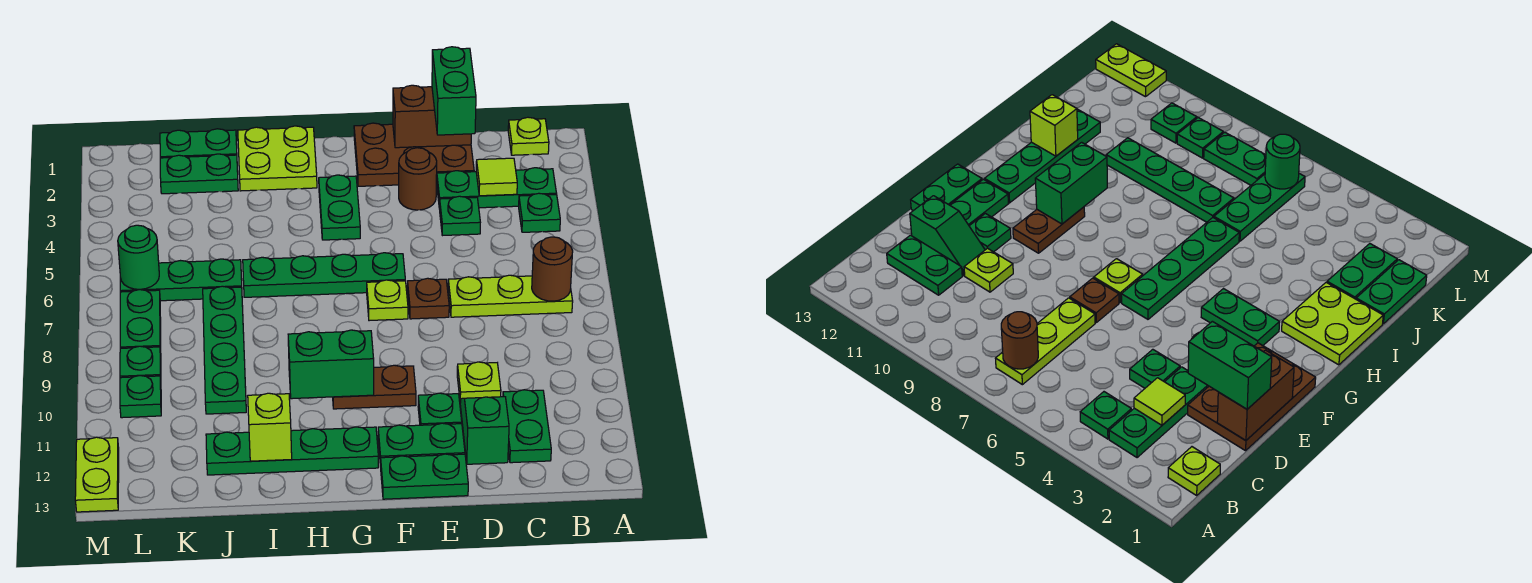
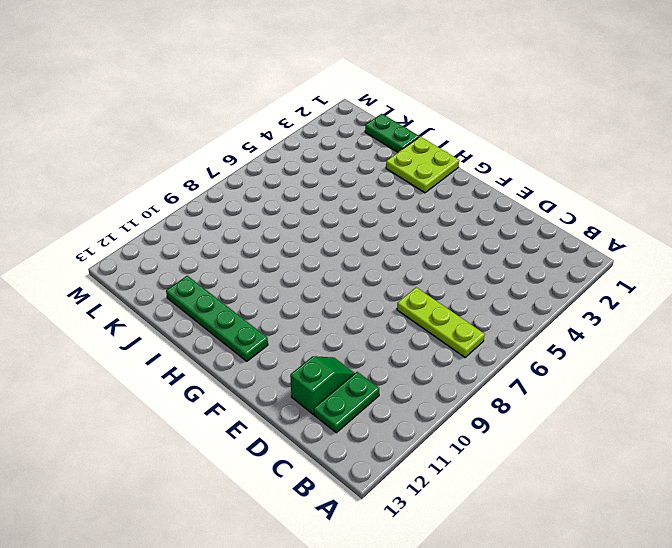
none -> lime 1x1 plate [508,117,549,155]
none -> green 1x3 plate [436,168,556,209]
none -> green 1x1 plate [519,193,560,232]
none -> brown 2x3 plate [354,123,474,186]

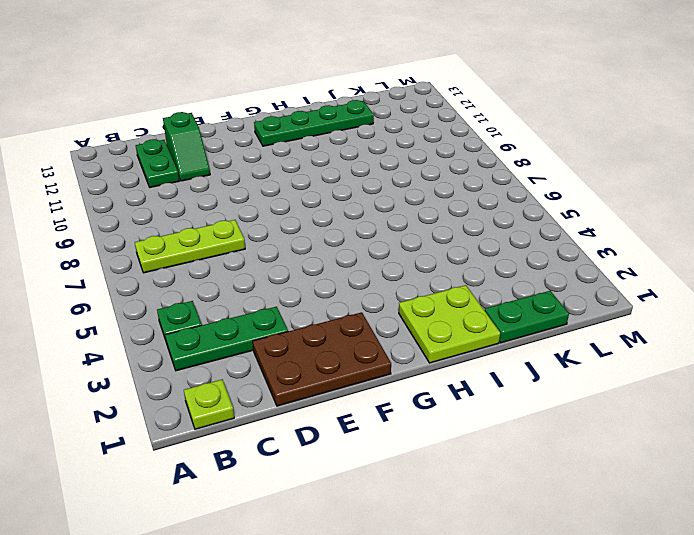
none -> green 1x1 plate [440,196,480,236]
none -> lime 1x1 plate [457,362,501,403]
none -> brown 1x1 round brick [399,148,437,210]
none -> brown 1x1 plate [407,278,449,319]

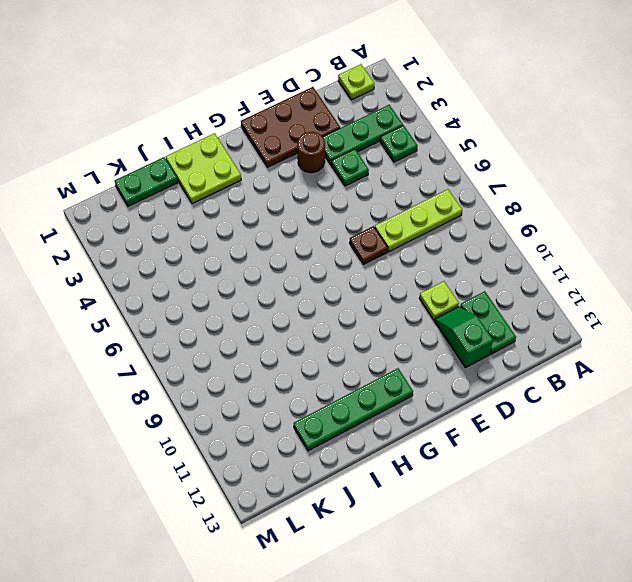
none -> green 1x1 plate [418,393,462,425]
none -> green 1x2 plate [378,423,465,467]
none -> green 1x2 plate [381,454,468,499]
none -> green 1x4 plate [243,253,405,297]

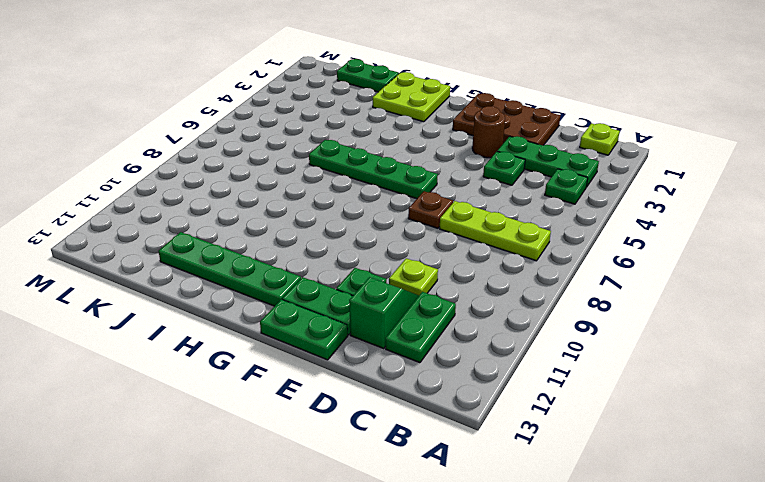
none -> lime 1x1 plate [367,280,408,321]
none -> brown 1x2 plate [333,365,416,409]
none -> green 1x2 plate [319,175,360,240]
none -> green 1x2 plate [160,154,238,194]

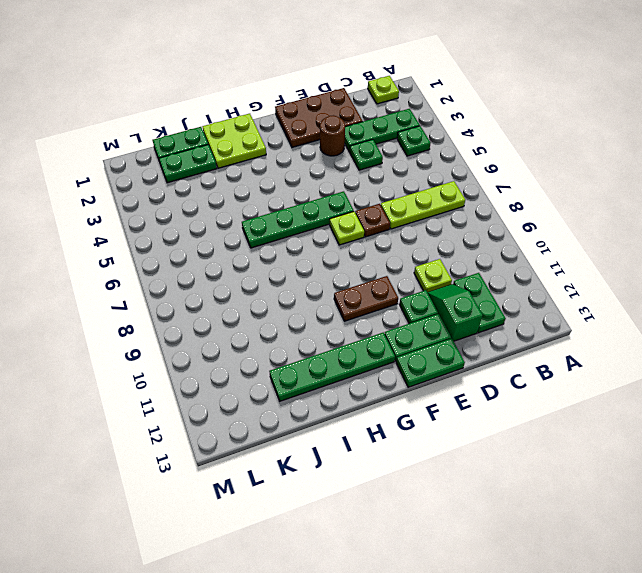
none -> green 1x2 plate [319,175,360,240]
none -> green 1x3 plate [120,259,242,301]
none -> green 1x4 plate [203,286,246,414]
none -> green 1x2 plate [120,290,161,351]

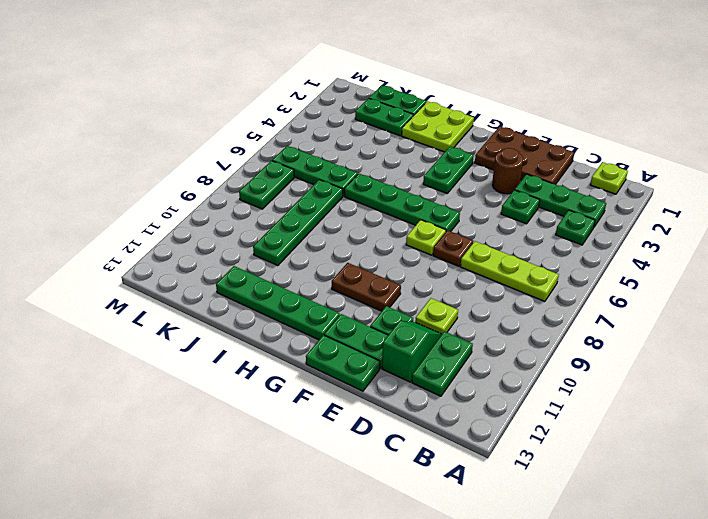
none -> green 1x1 plate [120,346,161,378]
none -> green 1x1 plate [120,376,161,418]
none -> lime 1x2 plate [75,437,119,512]
none -> brown 1x1 round brick [532,237,573,301]

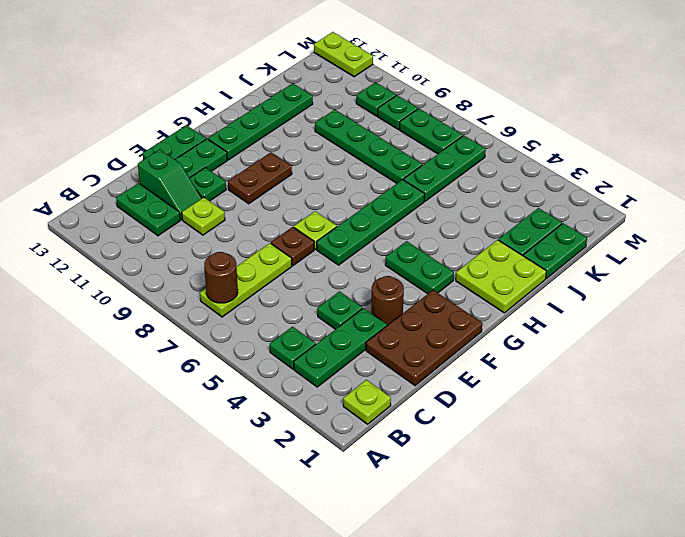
none -> lime 1x1 tile [476,158,517,196]
none -> brown 1x2 brick [393,85,471,148]
none -> green 1x2 brick [288,330,374,399]
none -> lime 1x1 brick [248,393,292,461]

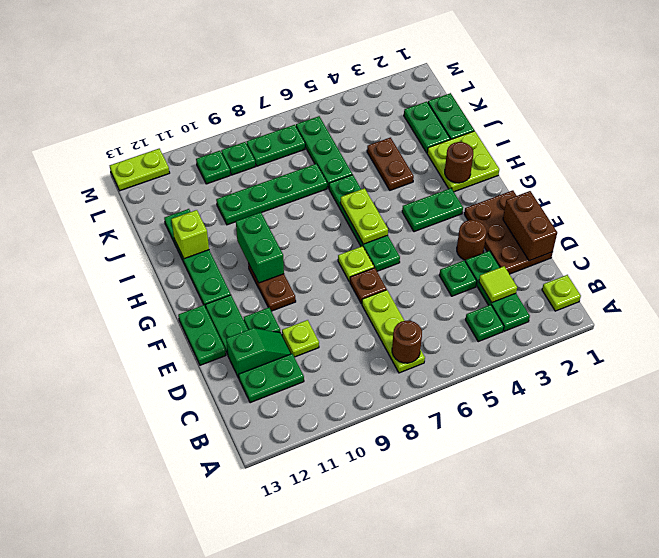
lime 1x2 plate [340,188,388,244] -> none
brown 1x1 round brick [445,142,473,183] -> none
brown 1x2 plate [367,138,414,190] -> none
none -> green 1x1 round brick [118,225,159,289]
none -> green 1x2 brick [432,47,476,135]

